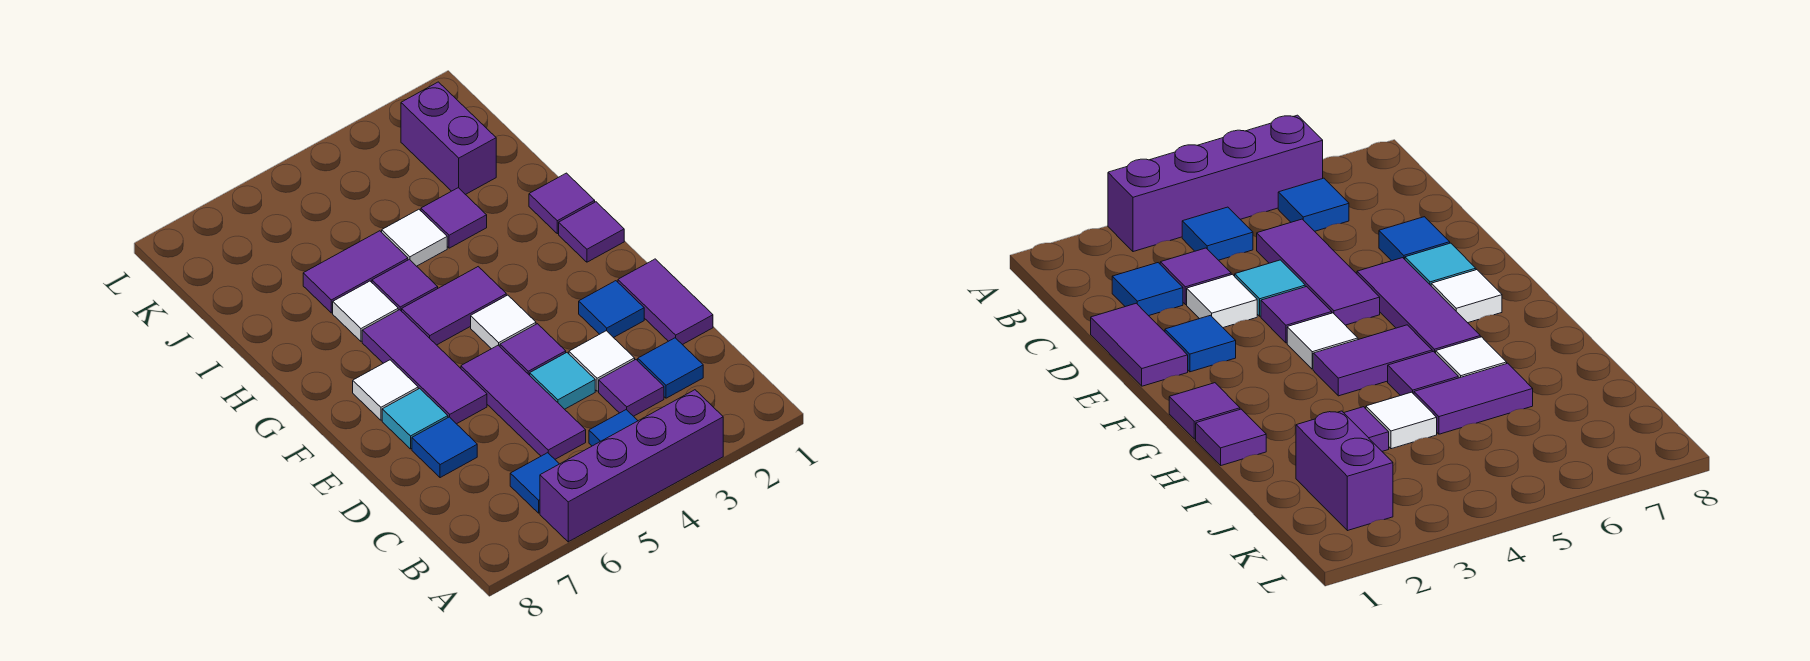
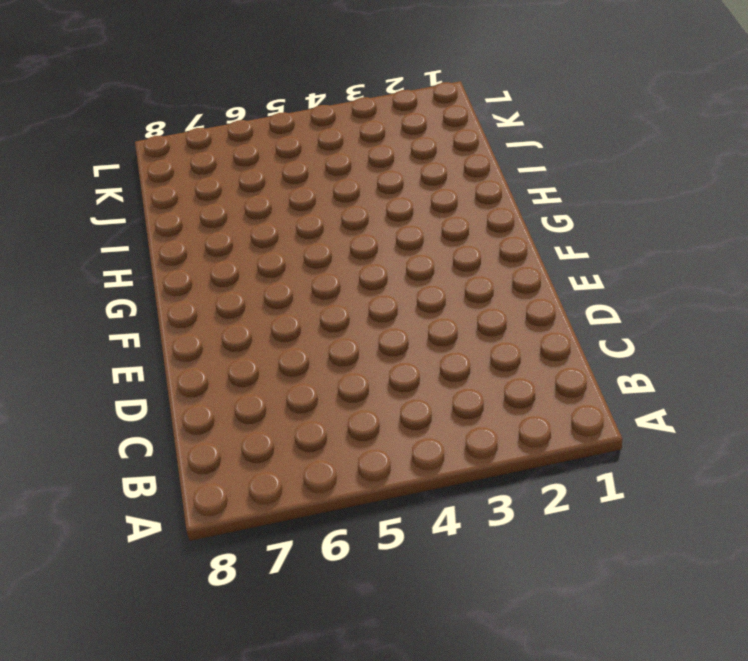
none -> purple 1x4 brick [540,390,723,542]
none -> blue 1x1 tile [589,410,638,446]
none -> blue 1x1 tile [510,453,559,513]

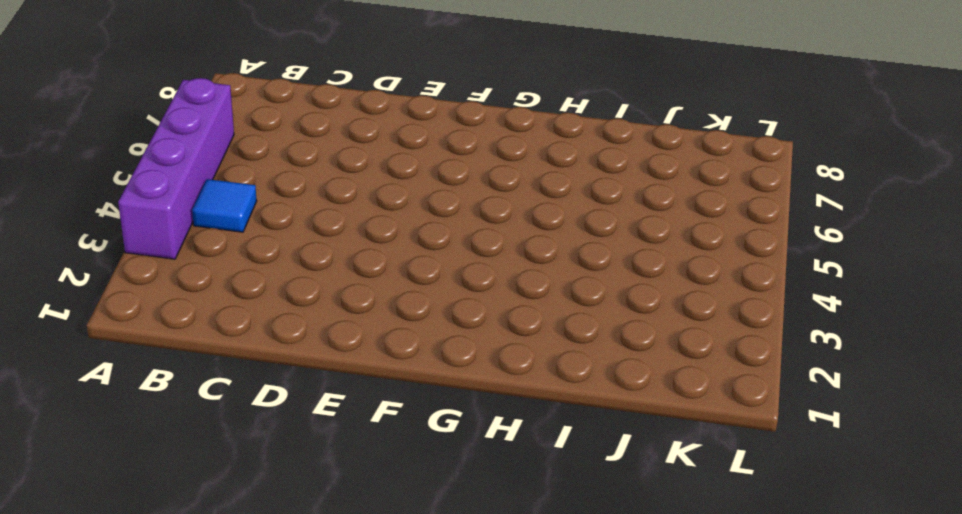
none -> blue 1x1 tile [510,453,559,513]
none -> blue 1x1 tile [638,338,703,398]
none -> purple 1x1 tile [599,360,664,416]

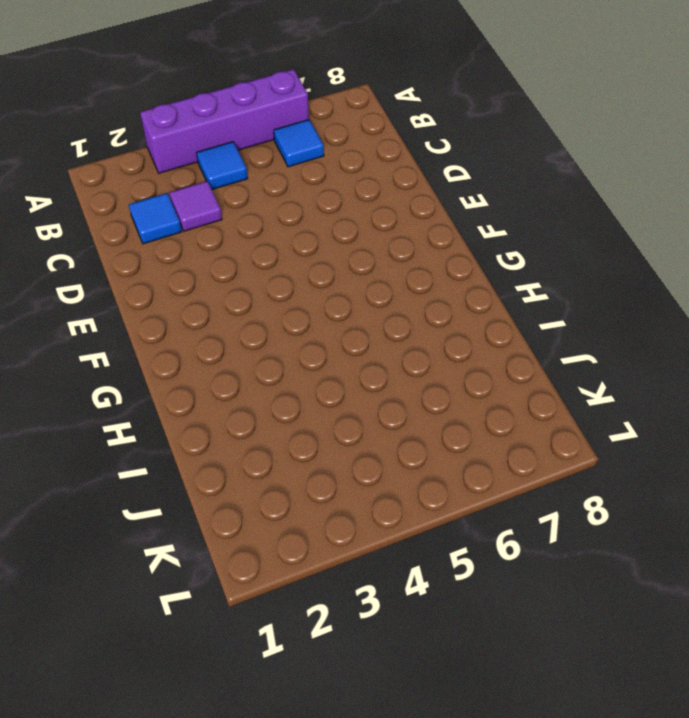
none -> purple 1x3 tile [461,345,586,459]
none -> purple 1x2 tile [618,259,713,345]
none -> white 1x1 tile [569,331,635,391]

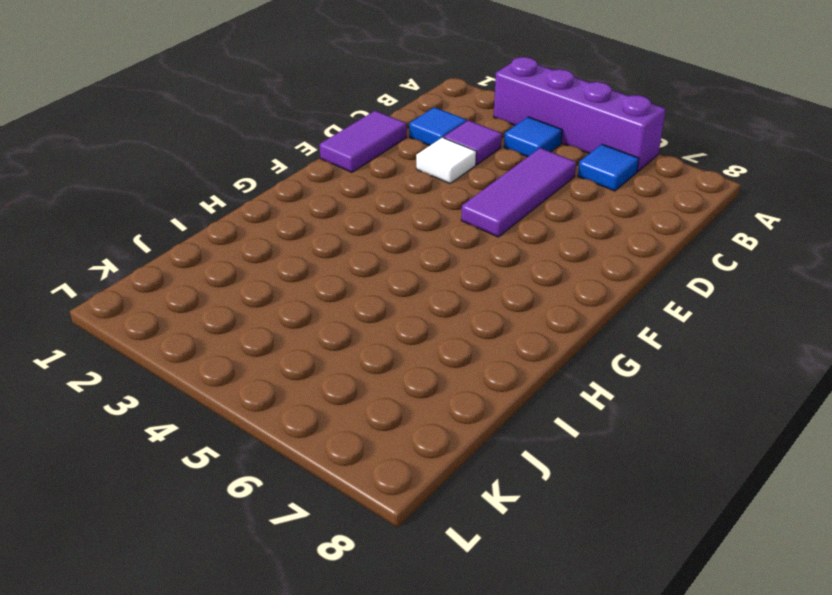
none -> cyan 1x1 tile [530,353,595,409]
none -> blue 1x1 tile [412,417,477,478]
none -> blue 1x1 tile [579,281,644,338]

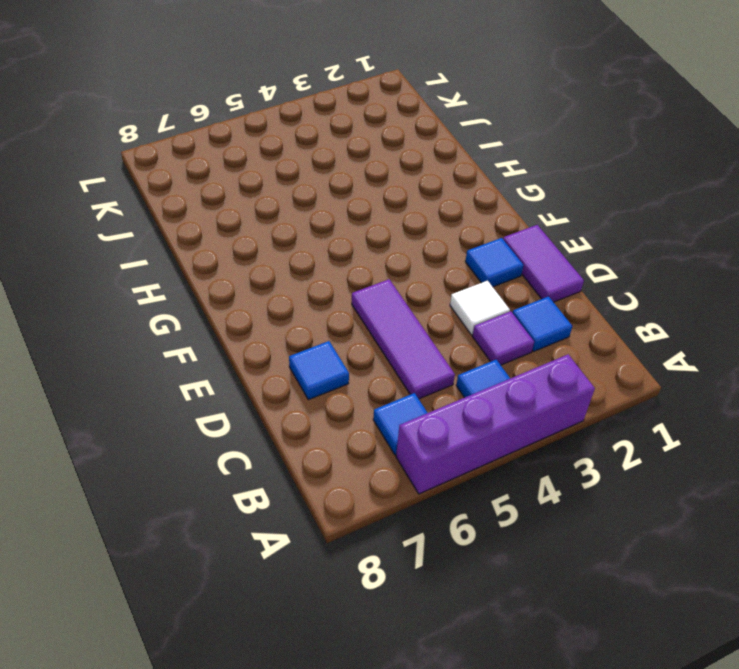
none -> cyan 1x1 tile [530,353,595,409]
none -> purple 1x1 tile [500,324,566,375]
none -> purple 1x3 tile [362,310,487,424]

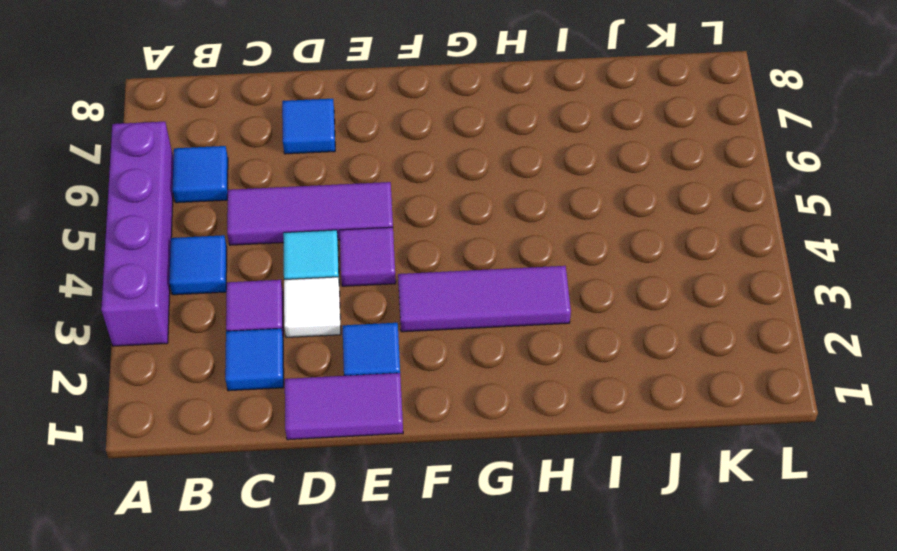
purple 1x3 tile [398,266,571,332] -> purple 1x3 tile moved to [362,310,487,424]
none -> cyan 1x1 tile [382,388,448,449]
none -> white 1x1 tile [471,295,536,349]
none -> white 1x1 tile [353,360,418,420]

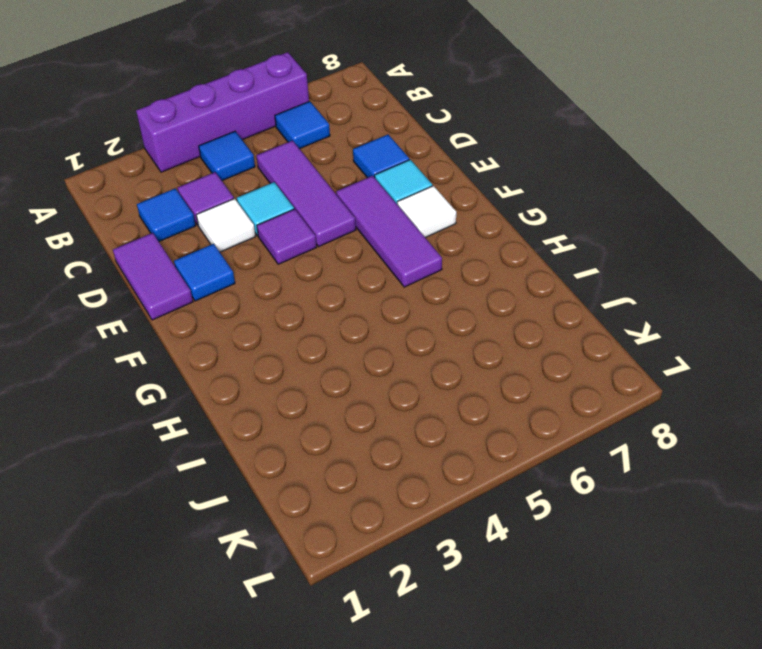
none -> white 1x1 tile [471,295,536,349]
none -> purple 1x1 tile [559,202,624,262]
none -> purple 1x2 tile [402,267,506,345]

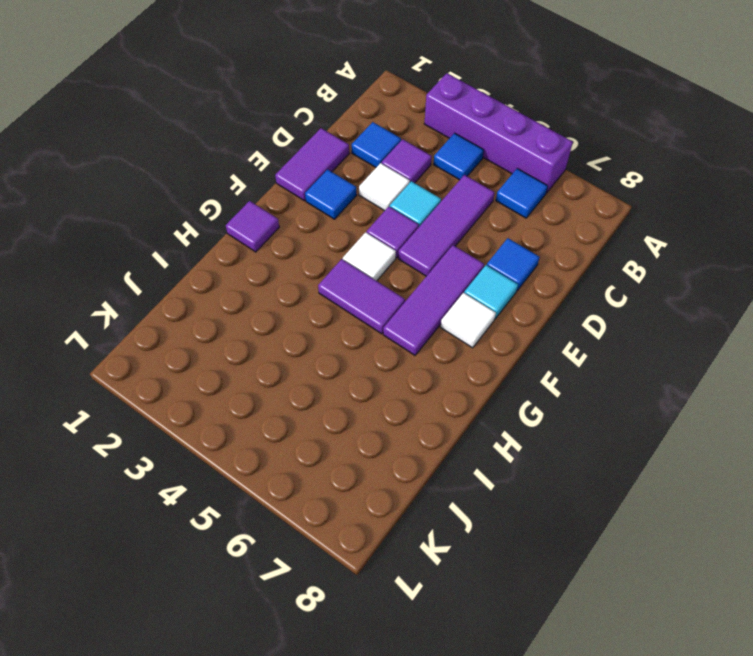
none -> purple 1x1 tile [529,173,595,234]
none -> purple 1x1 tile [372,259,438,311]
none -> white 1x1 tile [333,281,398,341]

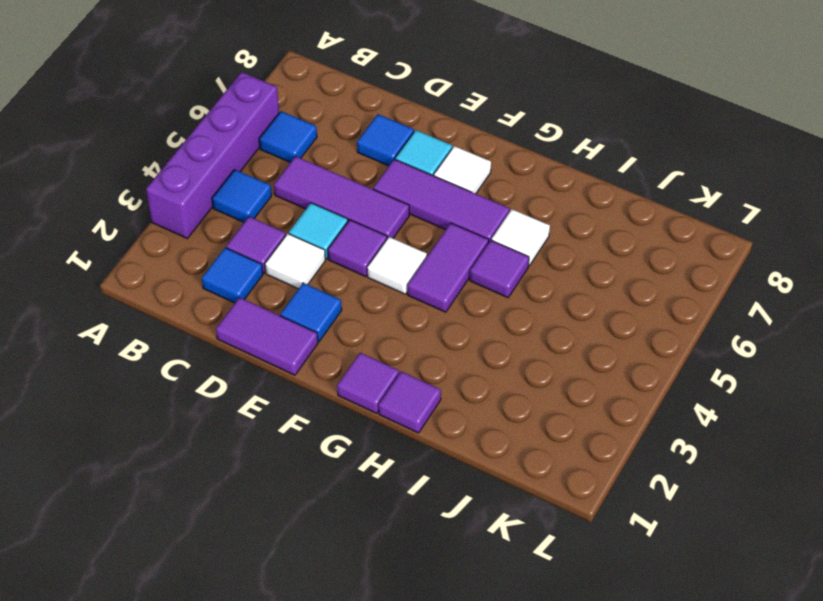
none -> purple 1x1 tile [421,188,487,248]
none -> white 1x1 tile [382,209,447,266]
none -> purple 1x2 tile [303,231,408,313]

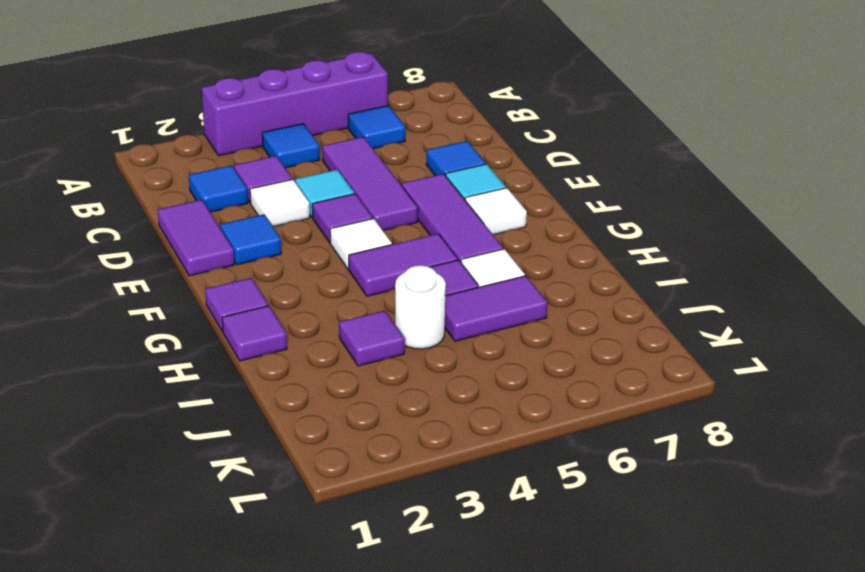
white 1x1 round brick [395,265,446,349] -> white 1x1 tile [382,209,447,266]
none -> purple 1x2 brick [401,82,496,195]

